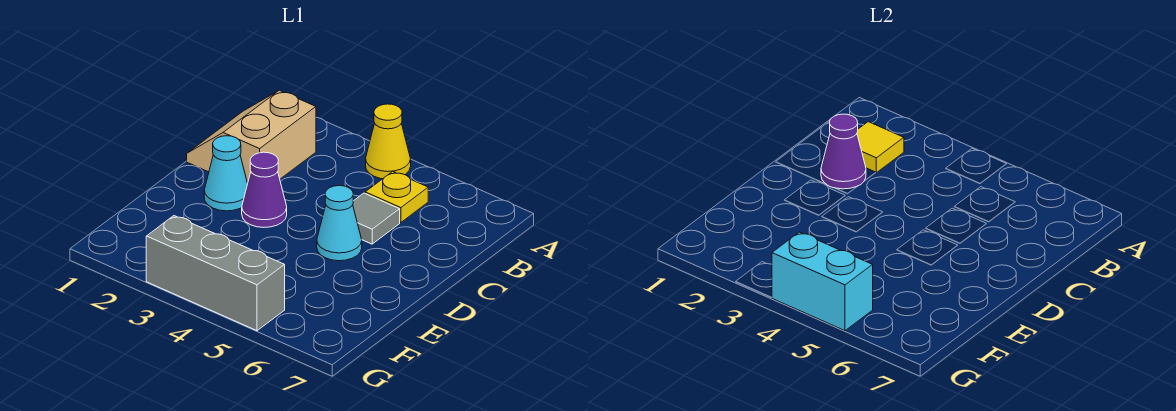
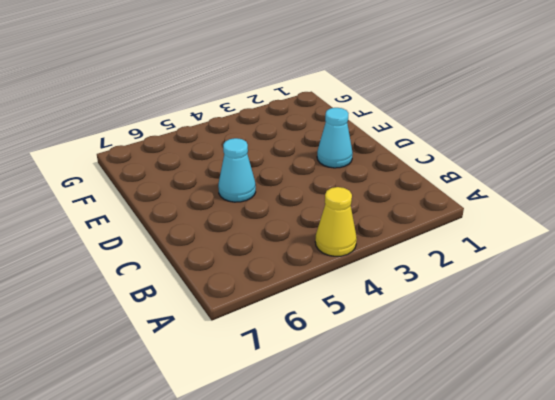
none -> tan 2x2 slope [187,90,316,183]
none -> yellow 1x1 plate [365,171,428,223]

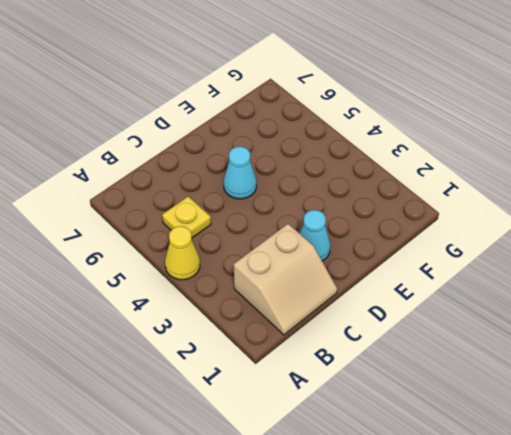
none -> grey 1x1 tile [353,193,400,244]
none -> purple 1x1 cone [242,152,287,228]

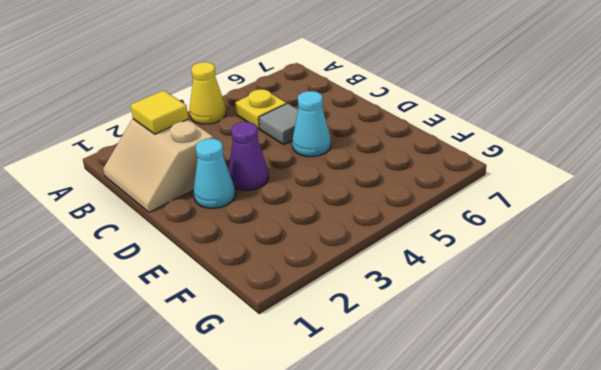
none -> grey 1x3 brick [146,216,285,331]
none -> purple 1x1 cone [821,114,866,189]

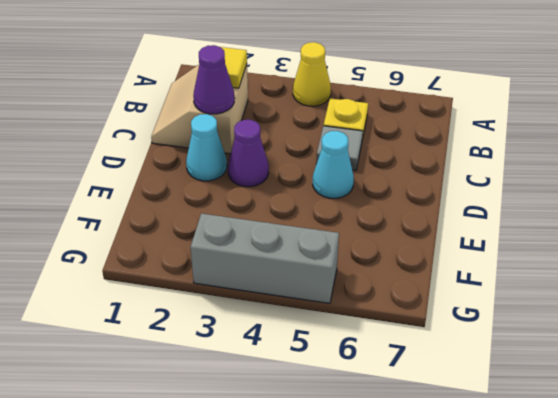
none -> cyan 1x2 brick [772,232,873,331]

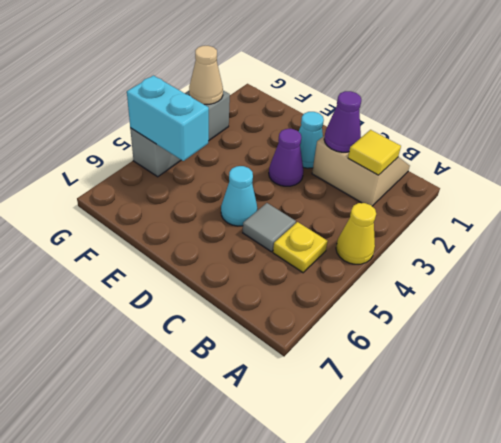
cyan 1x2 brick [127,75,209,161] -> cyan 1x2 brick turned to [772,232,873,331]
tan 1x1 cone [189,46,223,104] -> none

